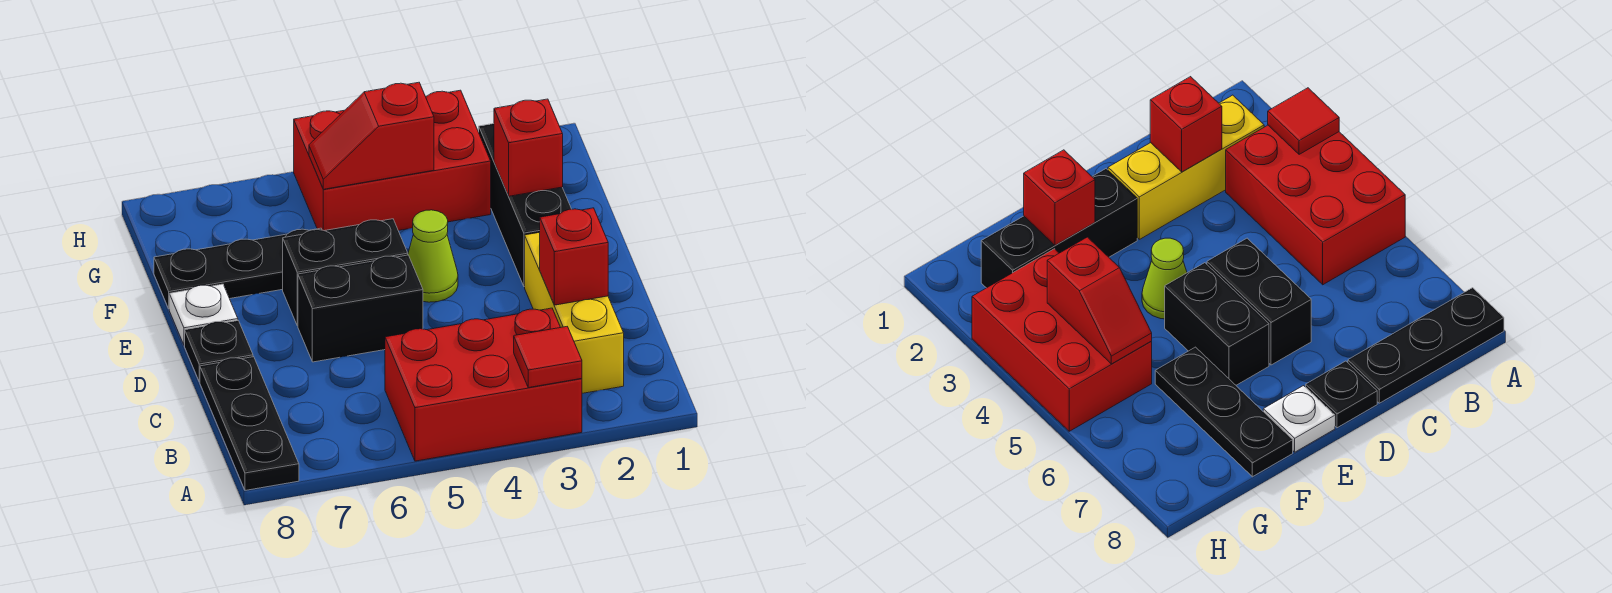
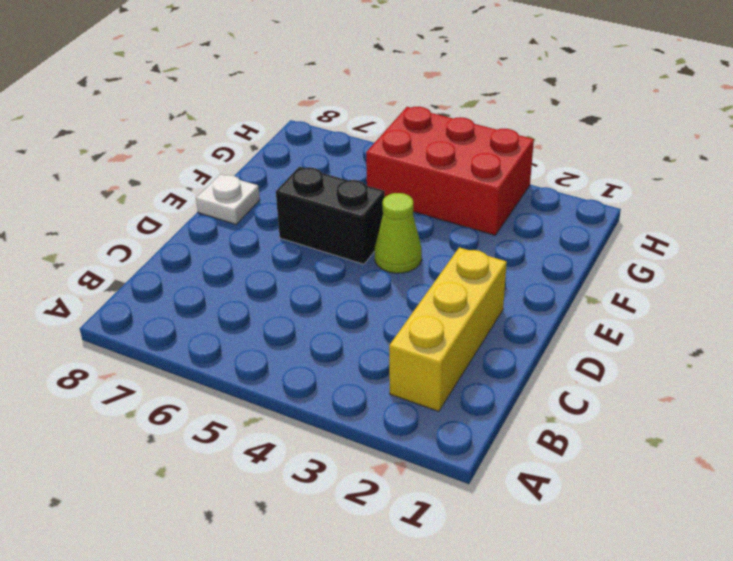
none -> red 2x3 brick [385,308,582,461]
none -> black 1x3 plate [200,357,299,490]
none -> black 1x2 brick [298,255,423,362]

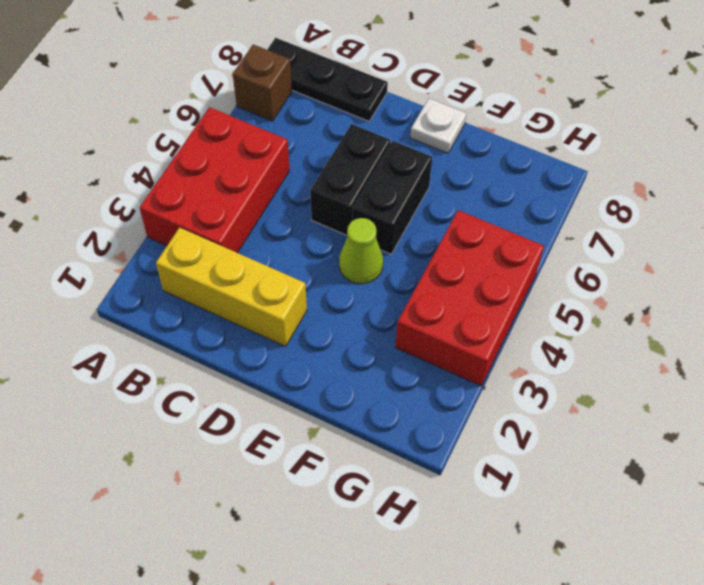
brown 1x1 brick [233,44,292,121] -> none
none -> black 1x1 plate [185,321,253,382]
none -> black 1x3 brick [479,124,571,287]
none -> black 1x3 plate [154,228,322,308]

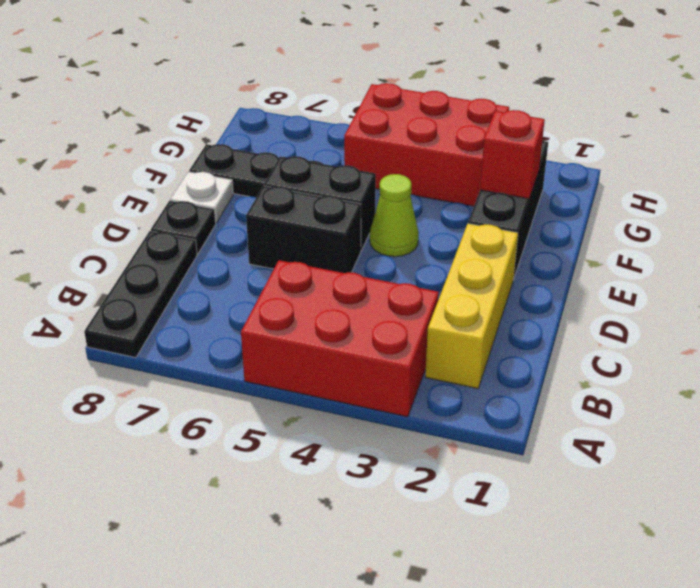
none -> red 1x1 tile [514,327,582,388]
none -> red 1x1 brick [540,208,608,305]
none -> red 1x2 slope [309,82,434,189]

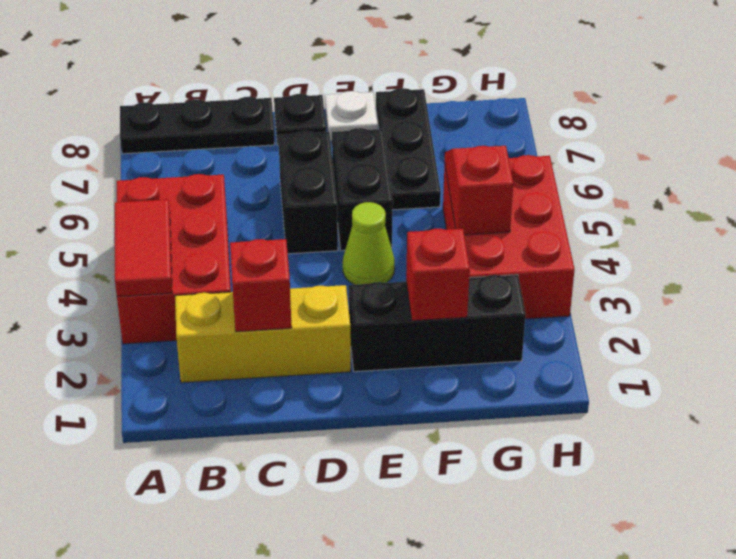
red 1x2 tile [115,199,172,297] -> red 1x1 tile [514,327,582,388]

